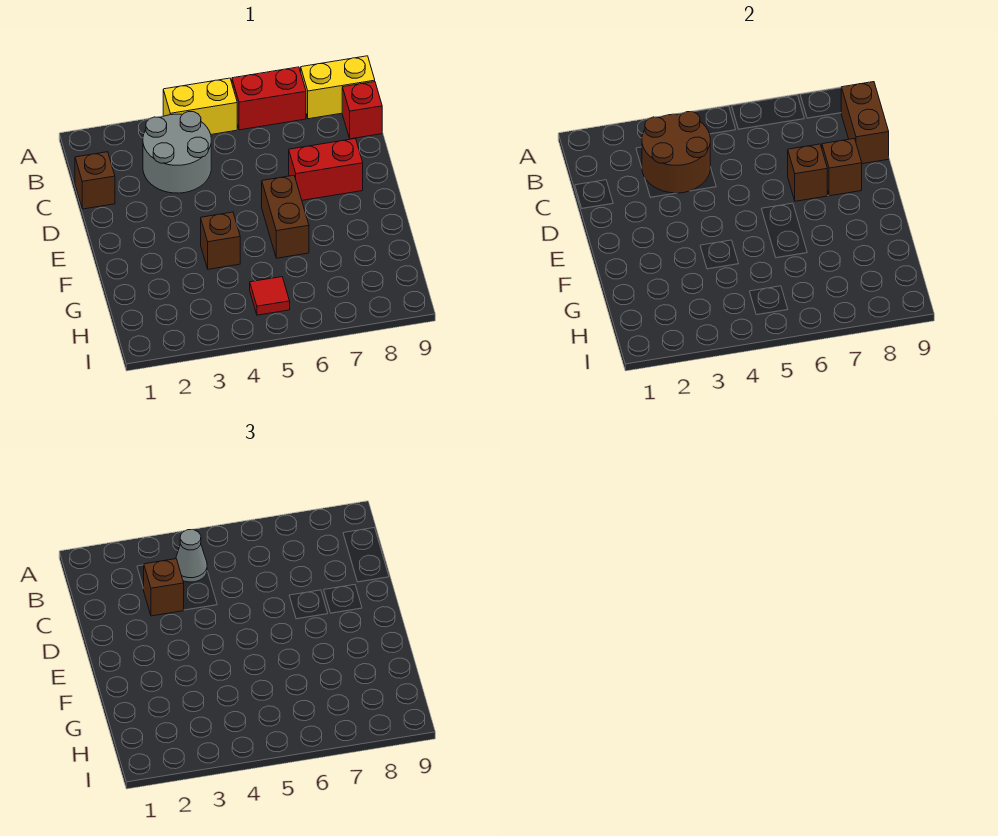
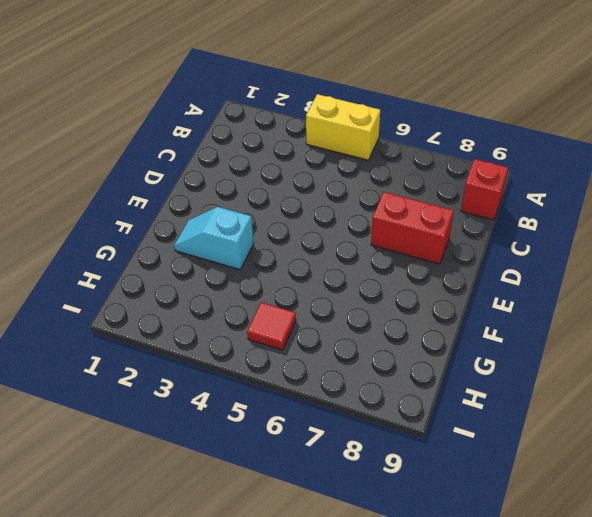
cyan 1x2 slope [174,207,254,270] -> none
none -> red 1x2 brick [232,67,306,130]
none -> yellow 1x2 brick [301,56,375,119]
none -> grey 2x2 round brick [143,112,211,193]

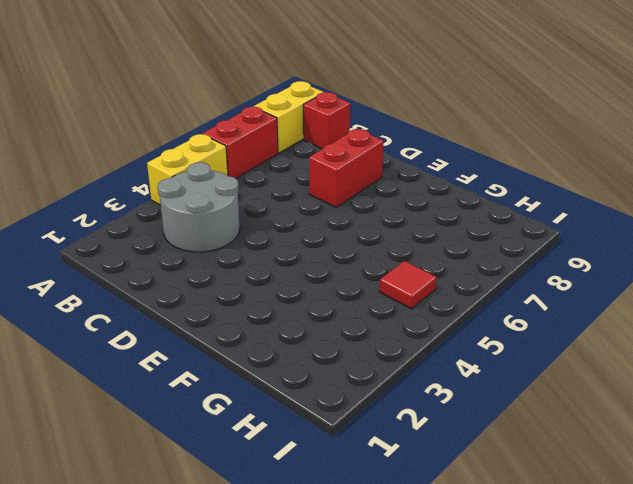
none -> brown 1x1 brick [75,152,115,209]
none -> brown 1x2 brick [262,175,309,258]
none -> brown 1x1 brick [201,212,240,269]

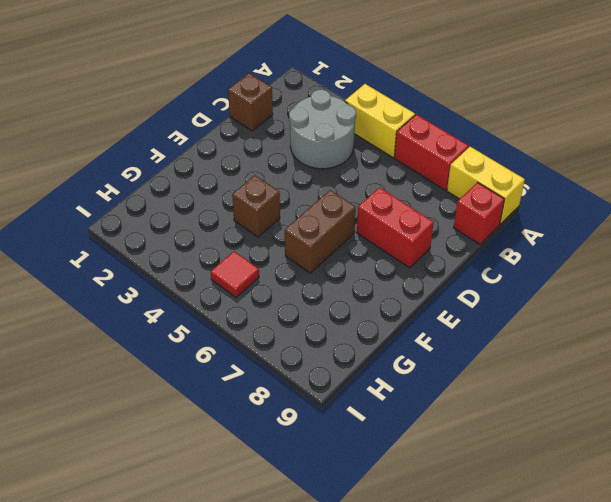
none -> brown 2x2 round brick [642,112,710,193]
none -> brown 1x2 brick [841,82,889,164]
none -> brown 1x1 brick [788,144,827,201]

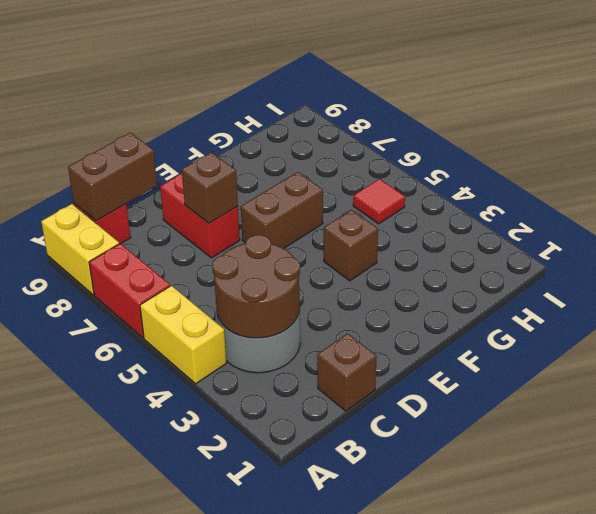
none -> brown 1x1 brick [822,139,862,196]
none -> grey 1x1 cone [176,530,207,582]
none -> brown 1x1 brick [144,559,184,616]

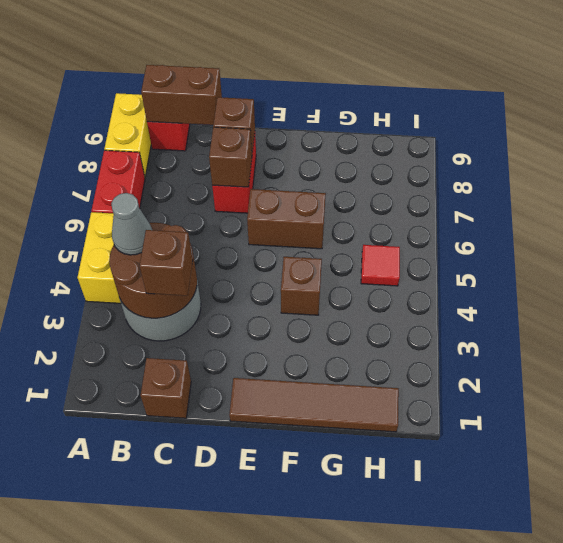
brown 1x4 tile [229,378,399,432] -> none

